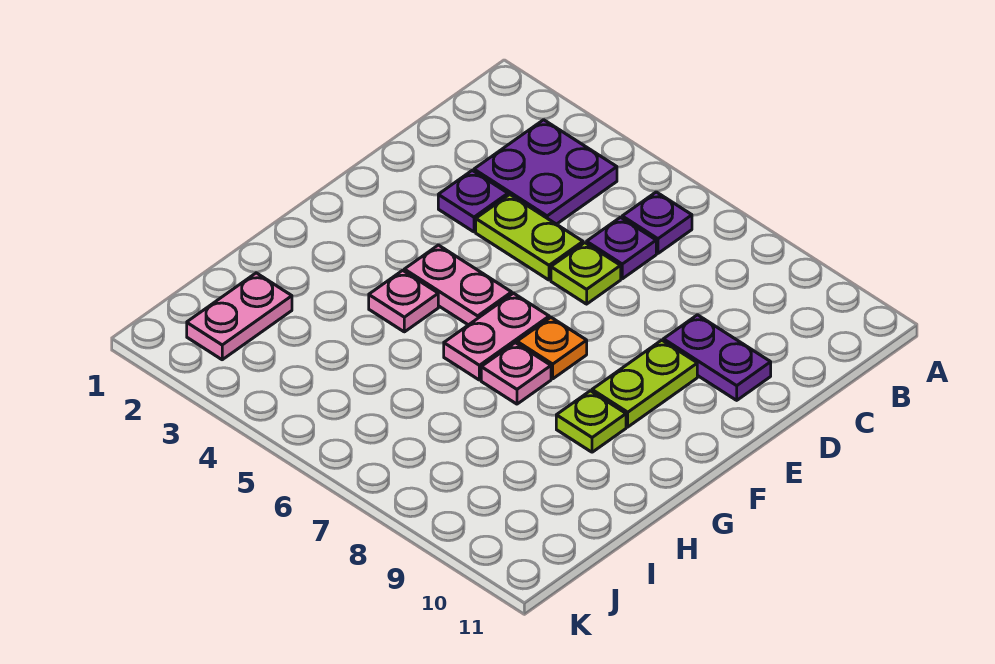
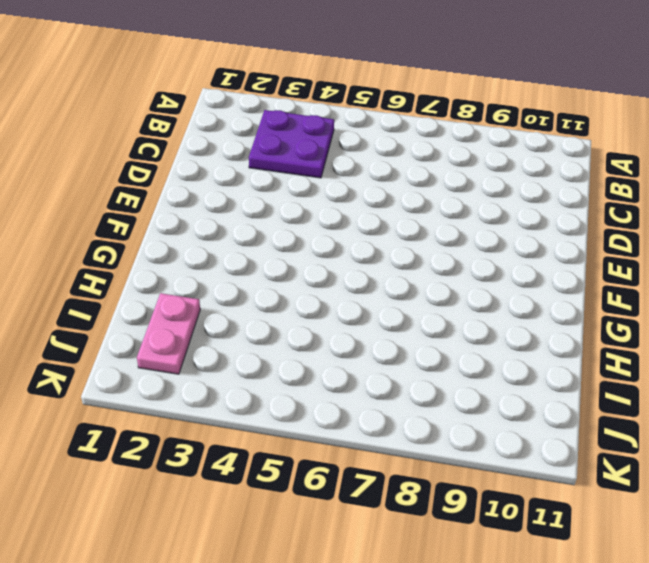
none -> purple 1x1 plate [622,192,692,253]
none -> purple 1x1 plate [587,217,656,279]
none -> purple 1x1 plate [438,170,508,232]

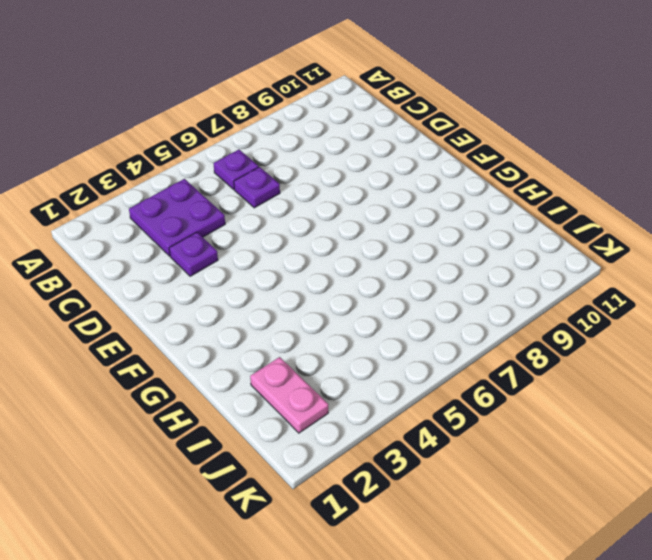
none -> lime 1x2 plate [476,195,583,280]
none -> lime 1x1 plate [551,243,621,304]
none -> purple 1x2 plate [663,315,771,400]

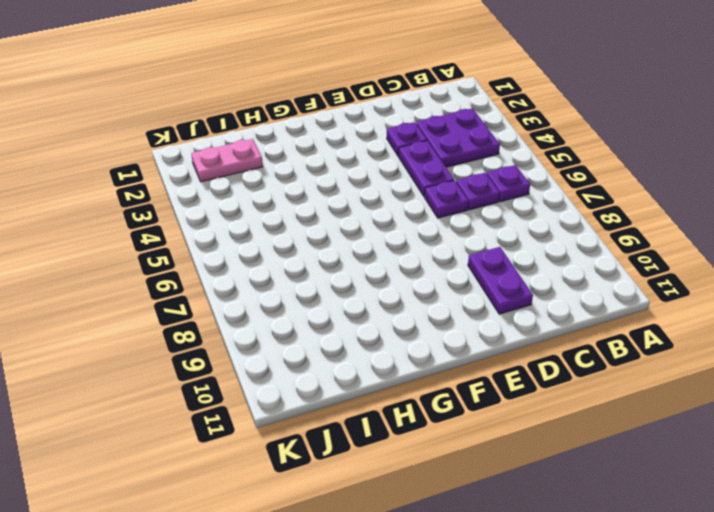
purple 1x2 plate [399,141,454,197] -> lime 1x2 plate [476,195,583,280]
purple 1x1 plate [425,180,468,218] -> lime 1x1 plate [551,243,621,304]
none -> lime 1x2 plate [592,340,697,427]
none -> pink 1x2 plate [404,245,512,325]
none -> pink 1x2 plate [444,293,549,380]

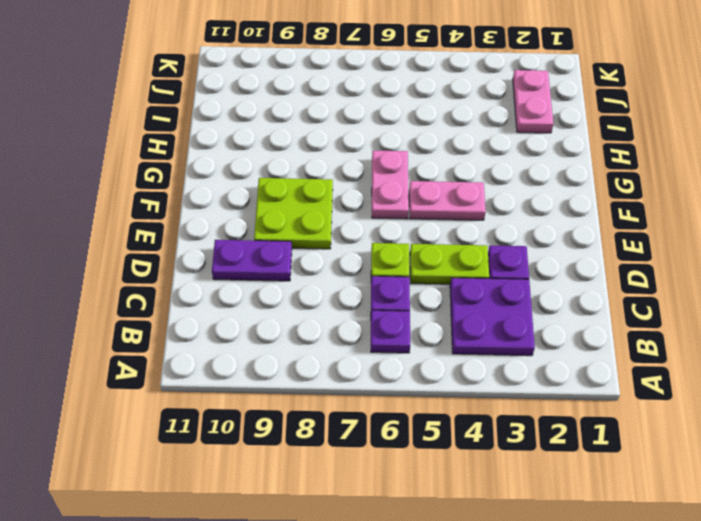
lime 2x2 plate [254,178,333,249] -> lime 1x2 plate [592,340,697,427]
none -> orange 1x1 plate [517,318,587,379]
none -> pink 1x1 plate [369,270,438,332]
none -> pink 1x1 plate [481,343,551,404]

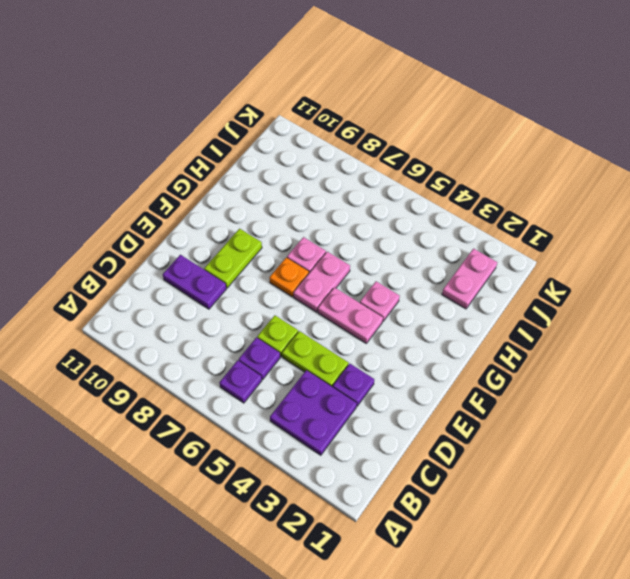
none -> lime 1x1 plate [556,391,626,452]

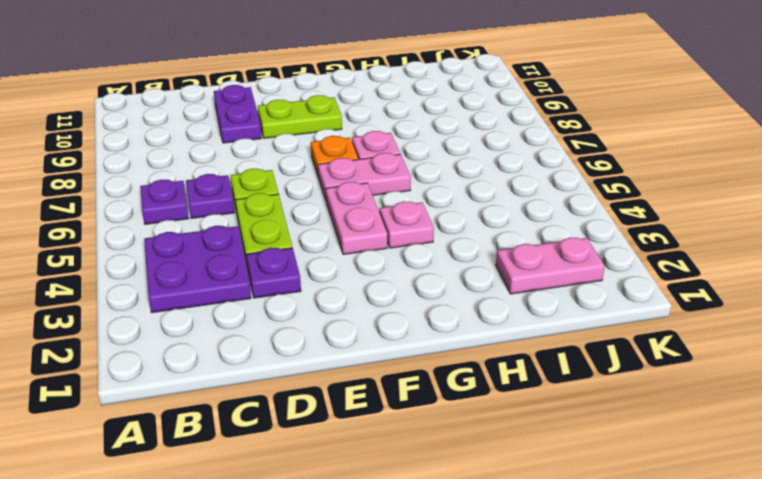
none -> lime 1x1 plate [556,391,626,452]

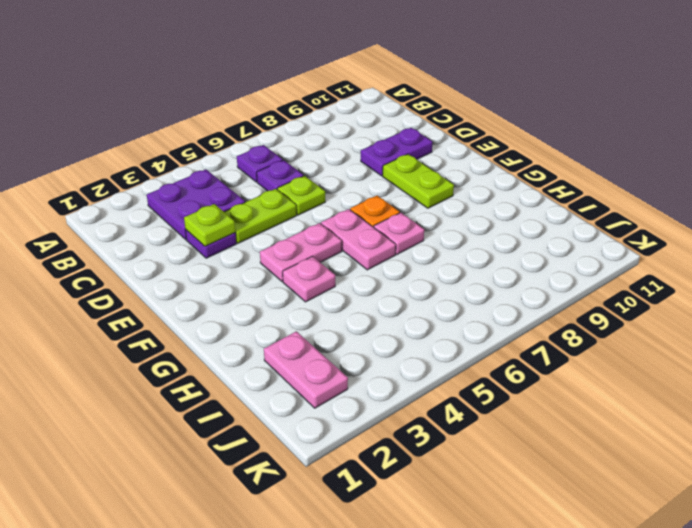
lime 1x1 plate [184,204,235,246] -> lime 1x1 plate moved to [556,391,626,452]

